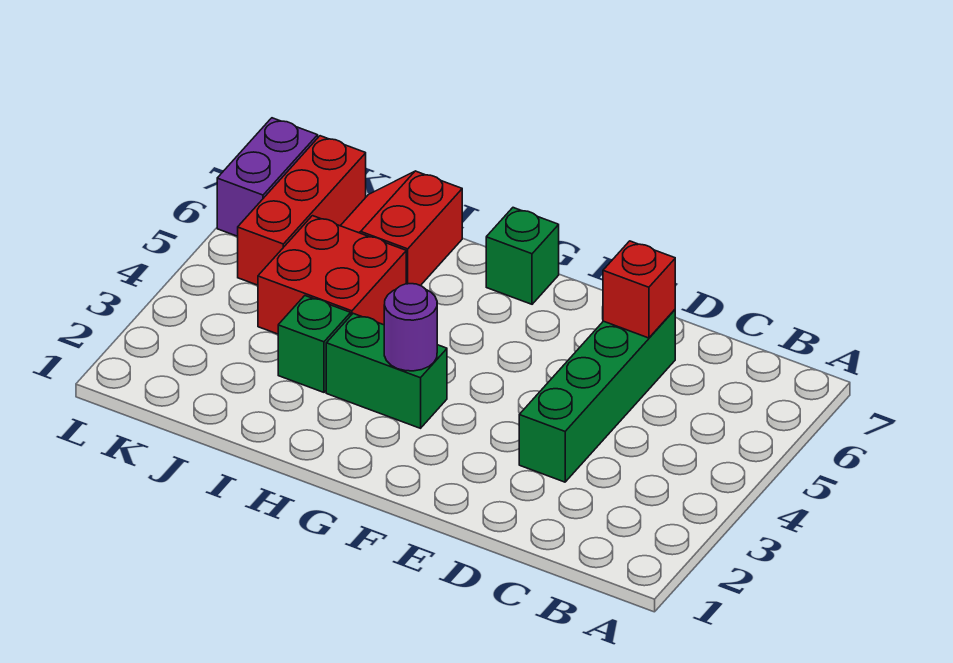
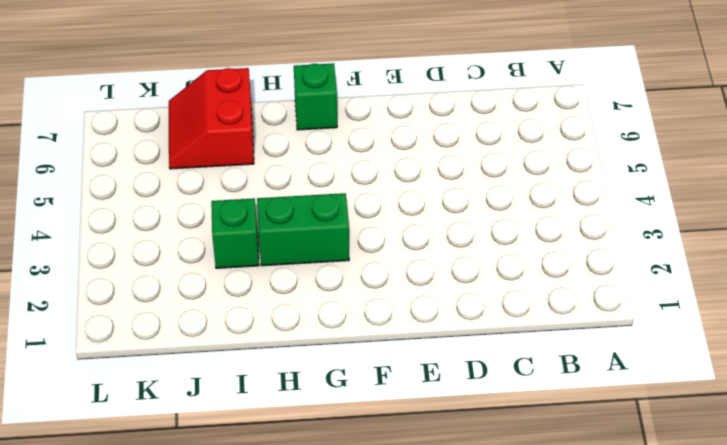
none -> green 1x4 brick [519,310,675,482]
none -> red 2x2 brick [258,216,406,334]

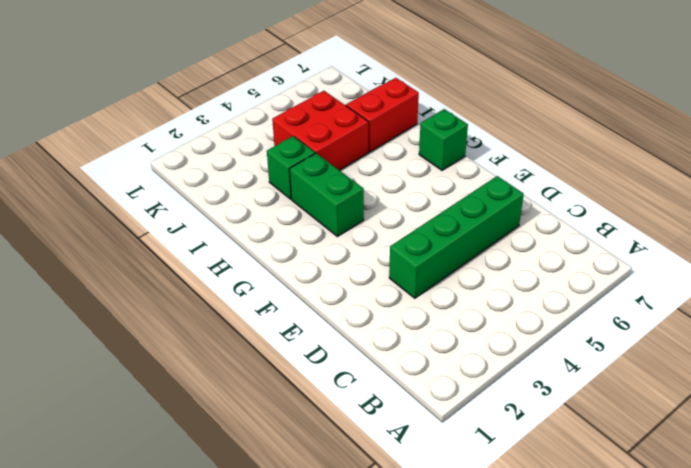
none -> red 1x3 brick [238,136,366,285]
none -> purple 1x2 brick [217,118,318,236]

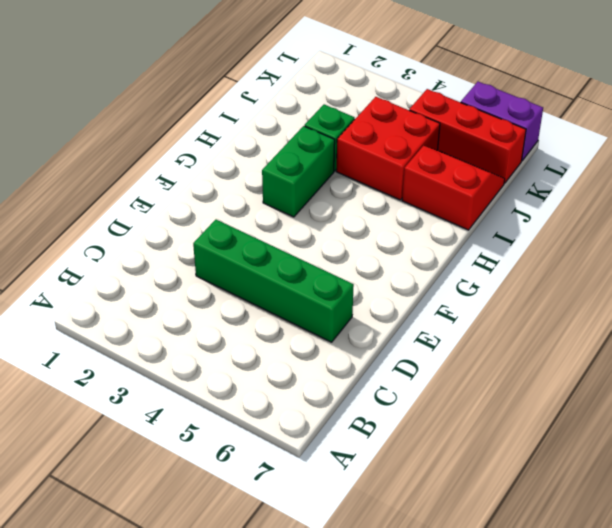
none -> green 1x1 brick [486,208,559,304]
none -> red 1x1 brick [603,241,675,338]

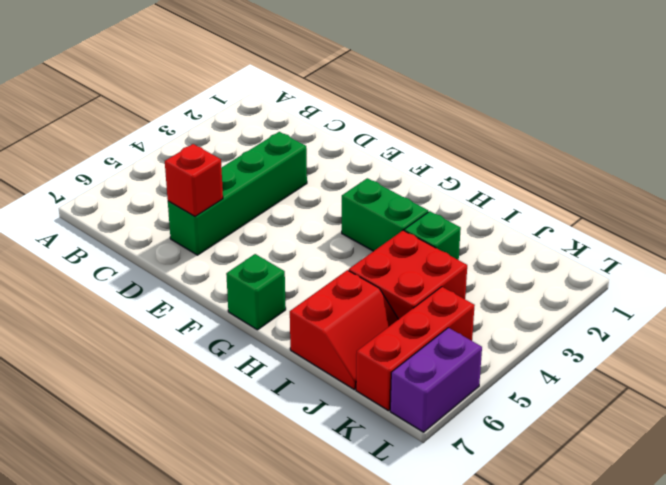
none -> purple 1x1 round brick [384,284,437,371]

